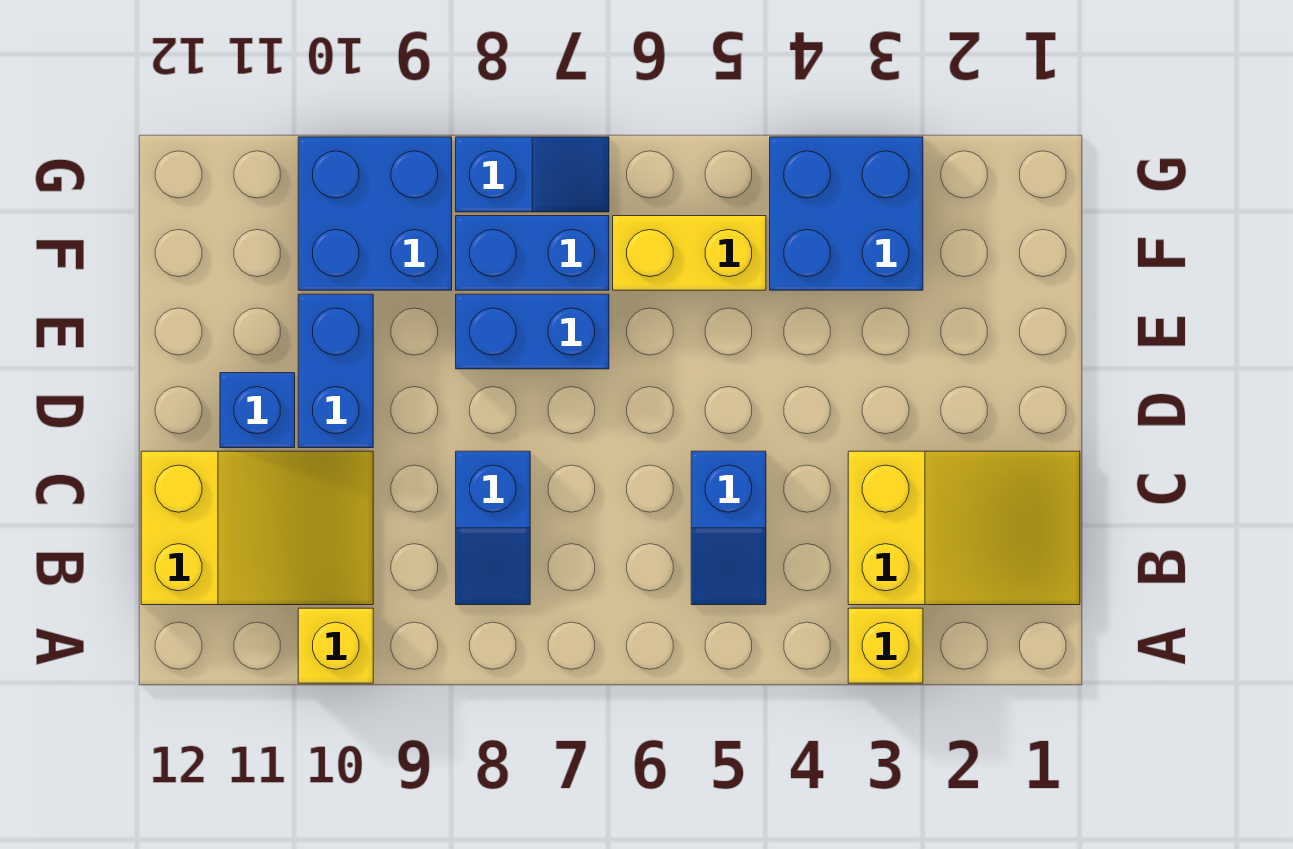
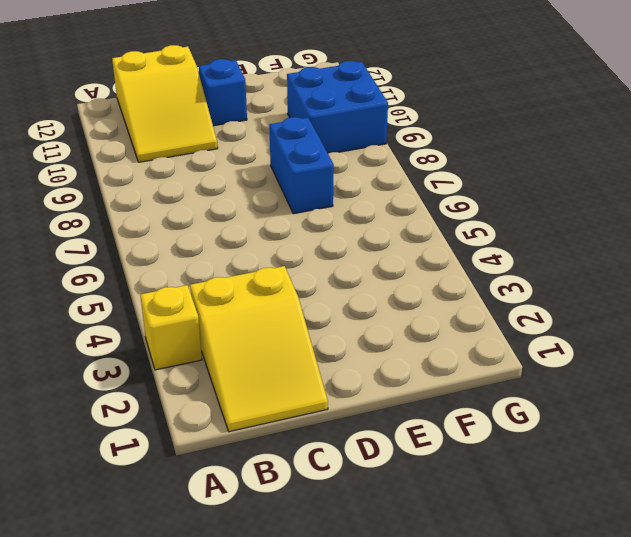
none -> yellow 1x1 brick [298,608,373,683]
none -> blue 1x2 slope [691,451,766,605]
none -> blue 1x2 slope [456,451,530,605]

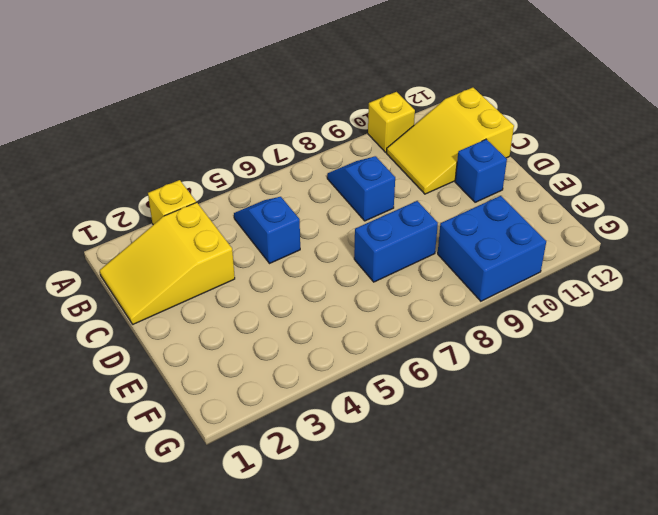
none -> blue 1x2 brick [298,294,373,448]
none -> blue 2x2 brick [770,137,923,290]
none -> yellow 1x2 brick [613,216,766,290]

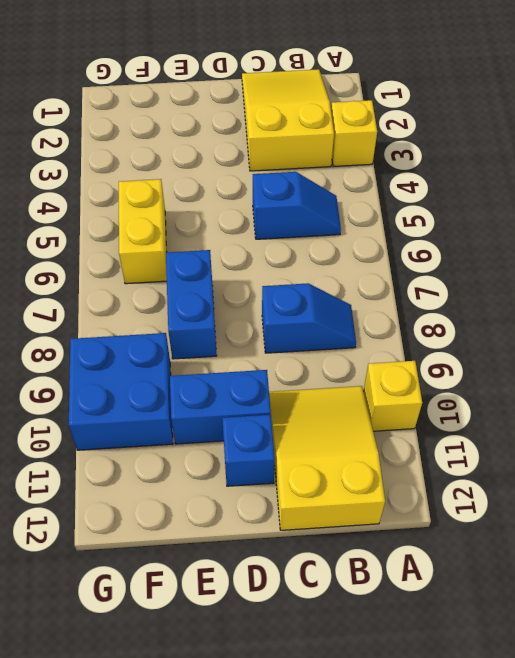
none -> blue 2x2 brick [770,137,923,290]
none -> blue 1x2 brick [456,216,609,290]
none -> blue 1x2 slope [456,137,609,212]

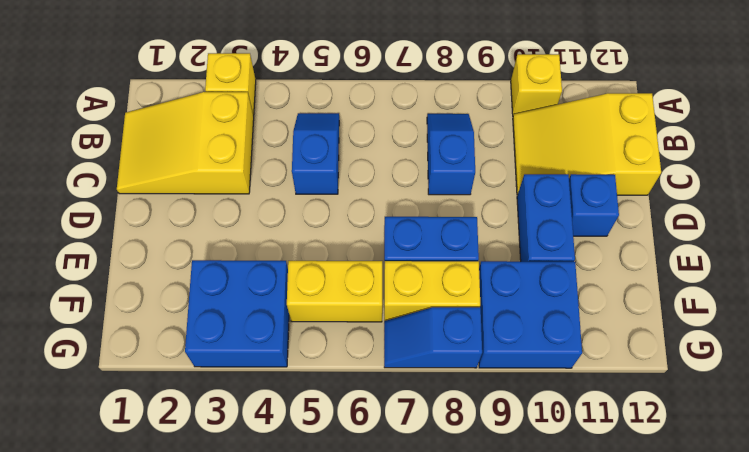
yellow 1x2 brick [384,261,480,321] -> blue 1x2 brick [456,216,609,290]

